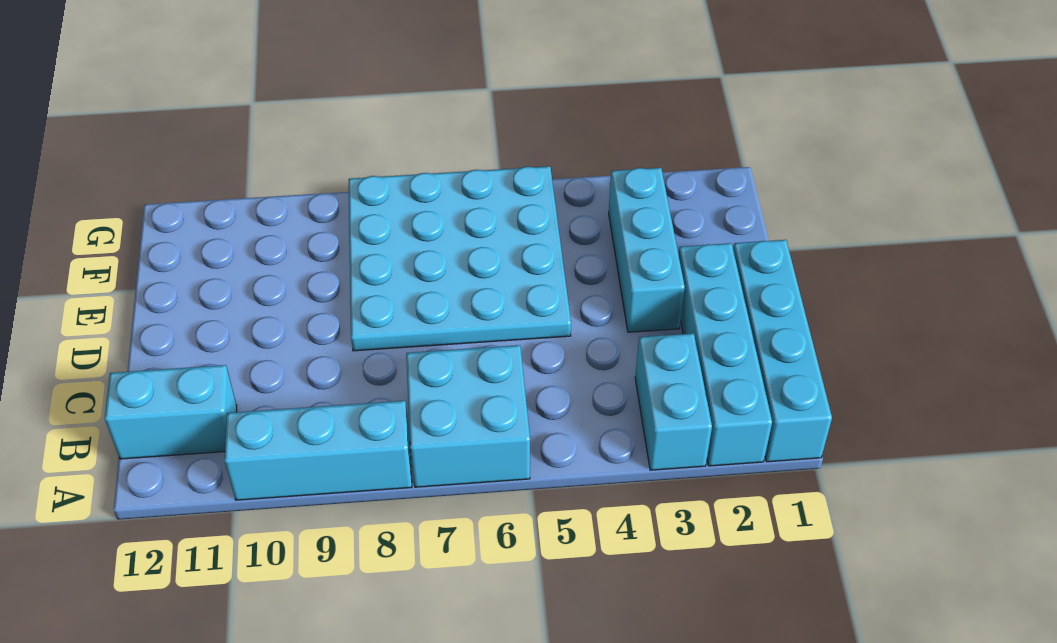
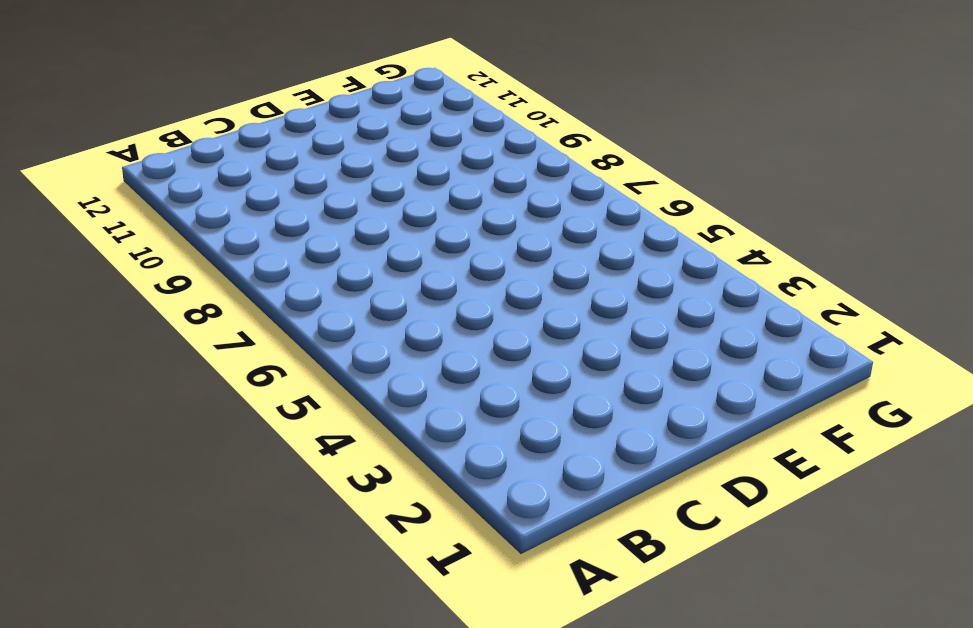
none -> cyan 1x4 brick [733,240,832,462]
none -> cyan 1x4 brick [679,243,772,466]

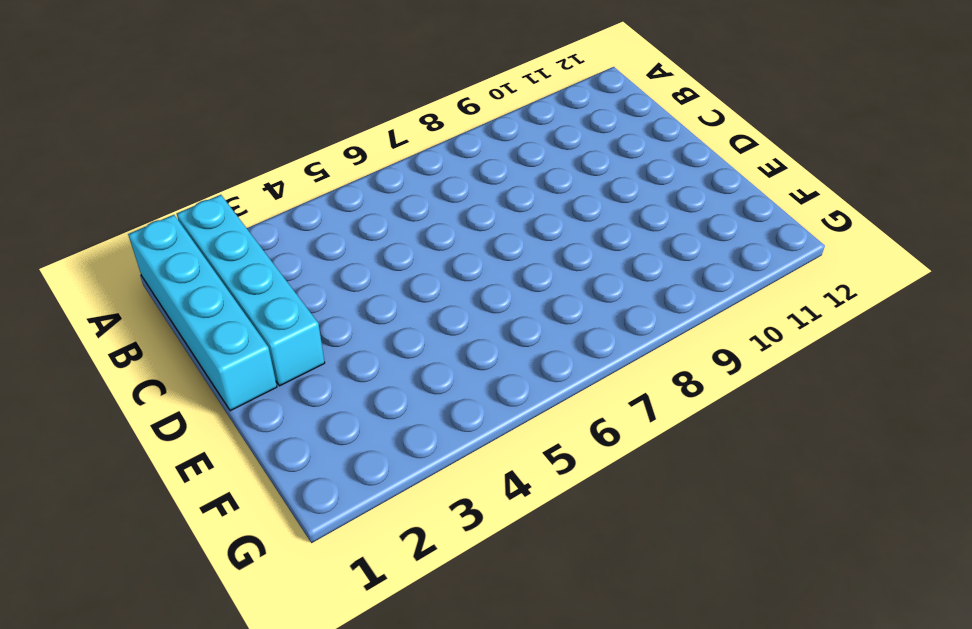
none -> cyan 1x2 brick [635,333,712,470]
none -> cyan 2x2 brick [406,345,530,487]

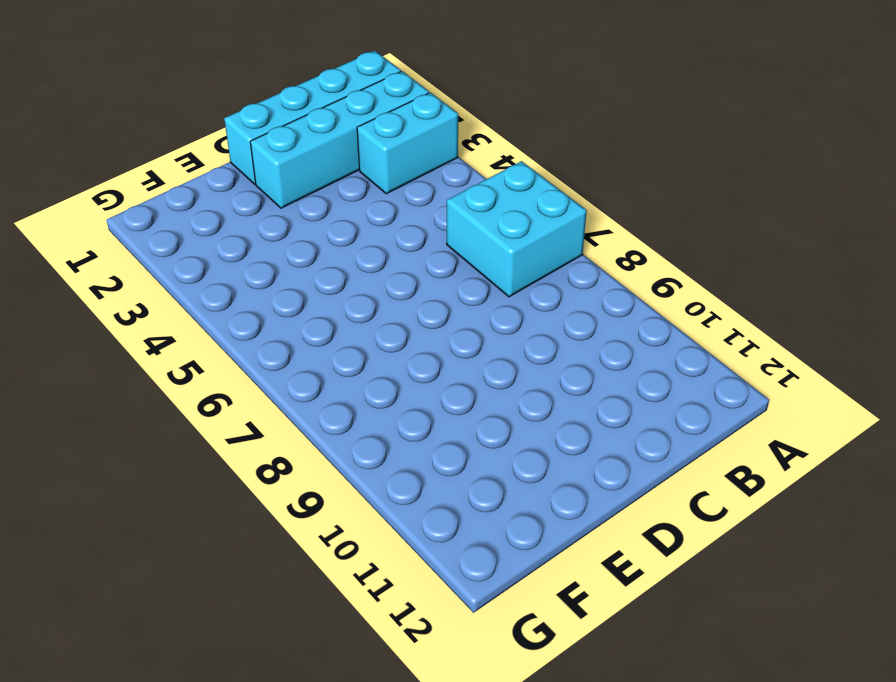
none -> cyan 1x3 brick [224,401,412,500]
none -> cyan 1x2 brick [105,365,237,459]

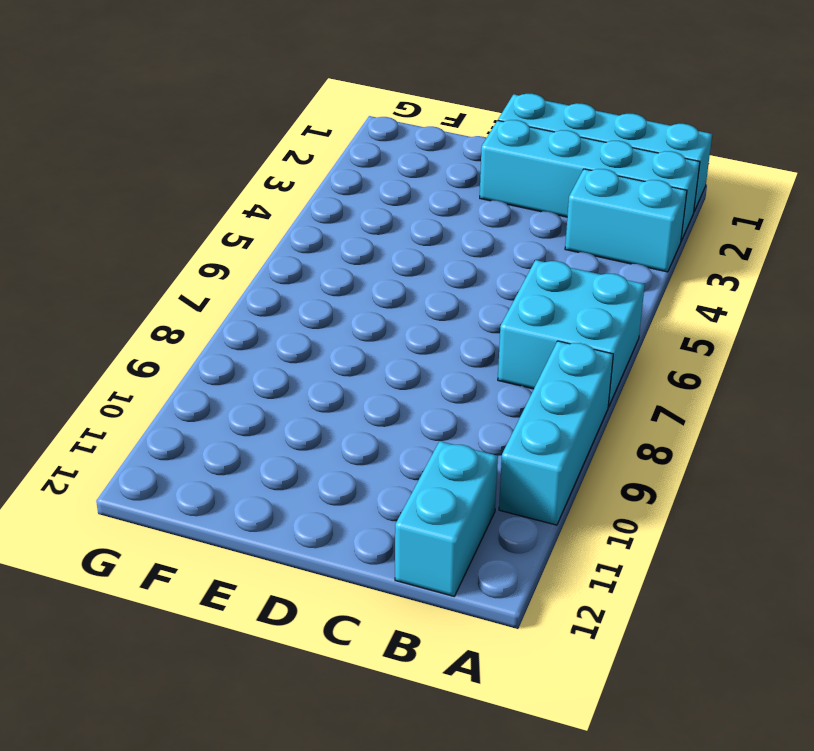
none -> cyan 1x3 brick [609,168,685,332]
none -> cyan 4x4 plate [349,166,571,351]

